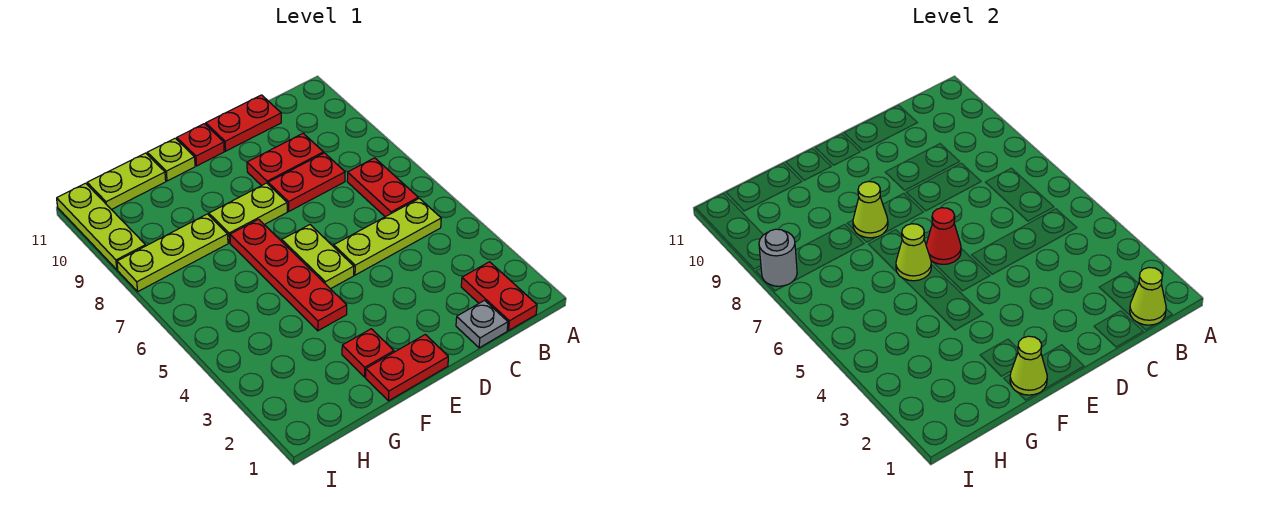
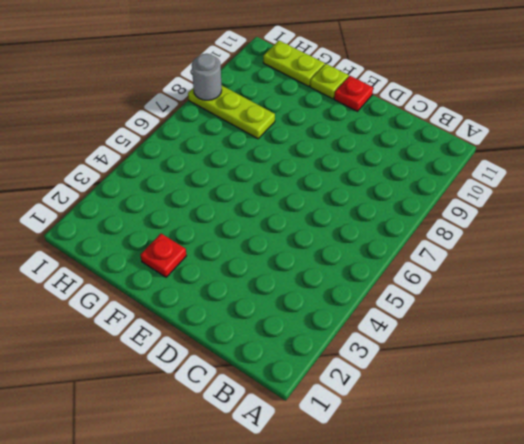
none -> red 1x2 plate [461,262,537,331]
none -> lime 1x3 plate [334,198,441,275]
none -> red 1x2 plate [347,158,418,217]

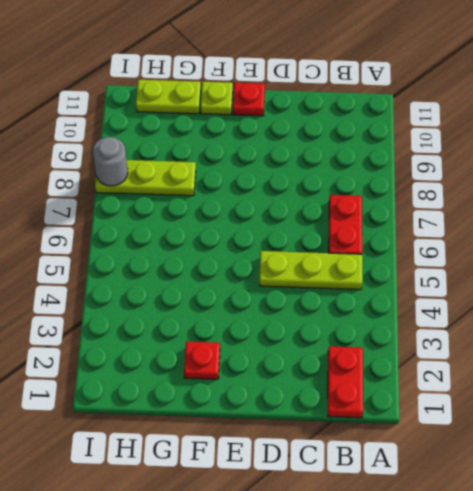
none -> grey 1x1 plate [456,300,508,348]
none -> red 1x2 plate [268,153,345,211]
none -> red 1x2 plate [247,133,323,186]

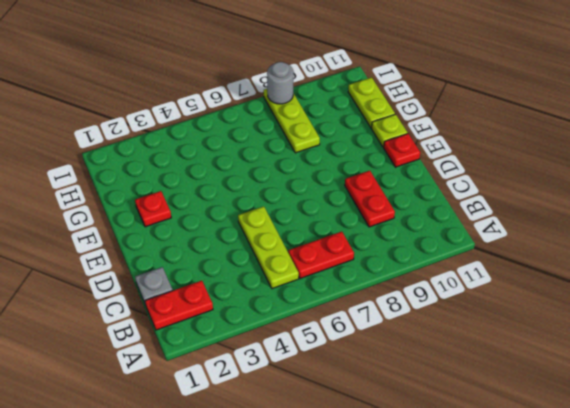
none -> red 1x2 plate [268,153,345,211]
none -> red 1x2 plate [206,95,281,151]
none -> red 1x2 plate [366,335,448,401]

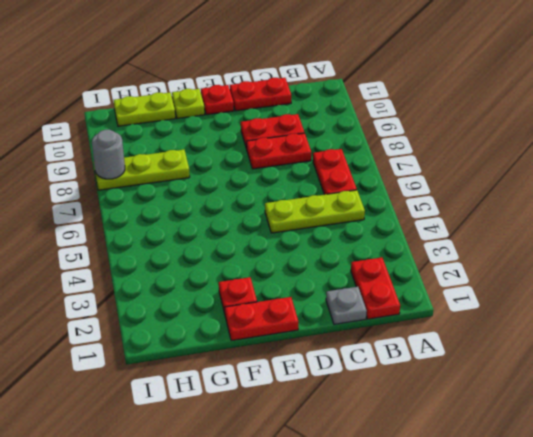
none -> lime 1x2 plate [282,225,354,289]
none -> lime 1x2 plate [209,183,287,243]
none -> red 1x4 plate [230,219,347,331]

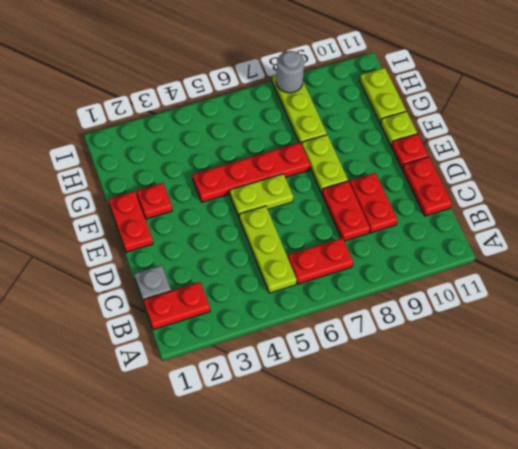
none -> lime 1x3 plate [57,183,146,270]
none -> lime 1x1 cone [1130,268,1166,325]
none -> red 1x1 cone [926,208,961,264]

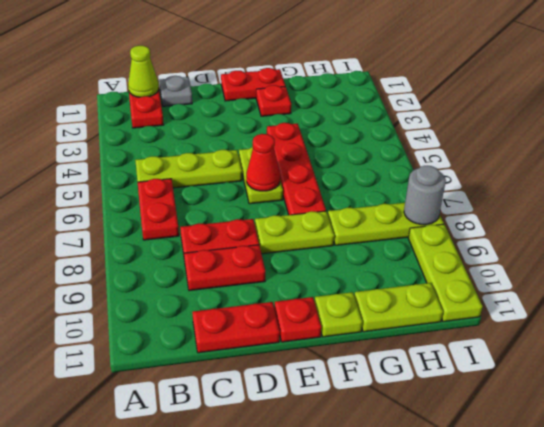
none -> lime 1x1 cone [1010,336,1047,395]
none -> lime 1x1 cone [896,224,931,281]
none -> lime 1x1 cone [853,182,888,238]

